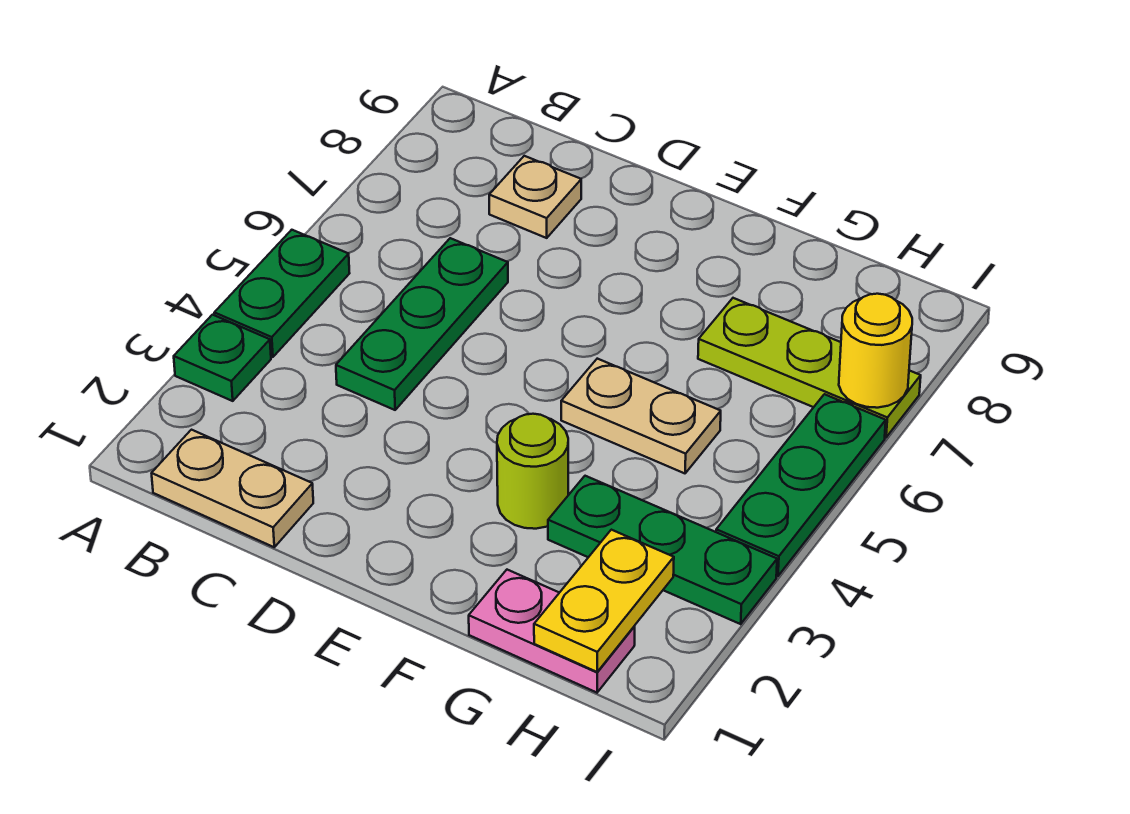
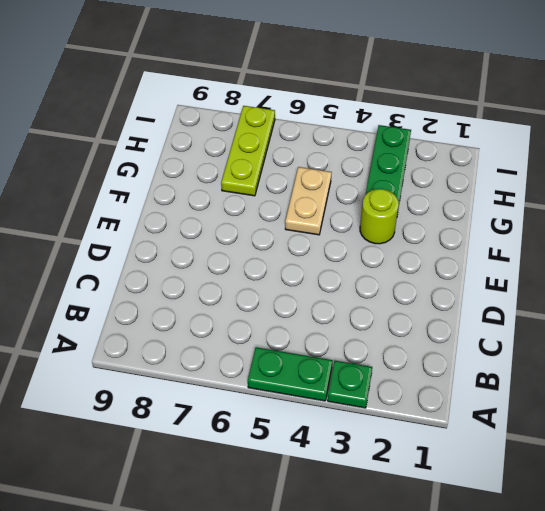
none -> tan 1x2 plate [152,430,313,547]
none -> green 1x3 plate [336,238,508,410]
none -> tan 1x1 plate [489,156,581,238]

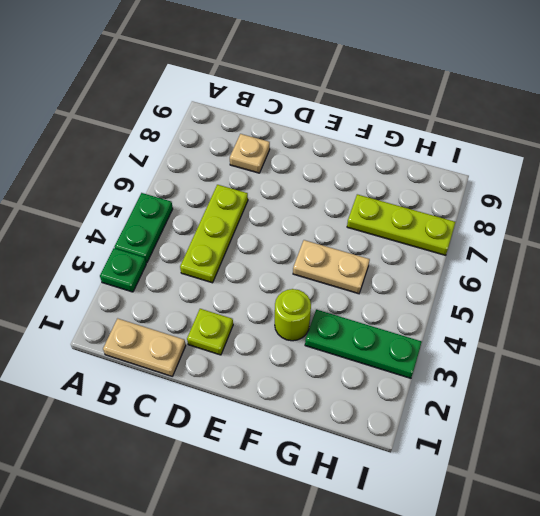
lime 1x3 plate [180,185,248,283] -> green 1x3 plate [336,238,508,410]
lime 1x1 plate [187,309,233,355] -> none
none -> pink 1x2 plate [469,570,635,693]
none -> green 1x3 plate [716,394,886,576]
none -> yellow 1x2 plate [534,530,674,672]

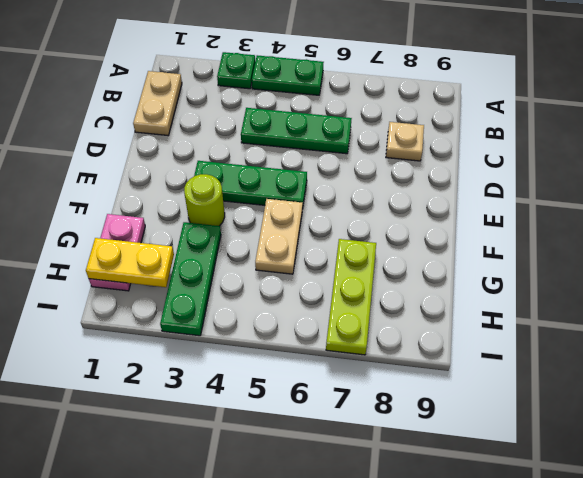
green 1x3 plate [194,161,307,209] -> green 1x3 plate moved to [716,394,886,576]
none -> yellow 1x1 round brick [839,294,912,408]

